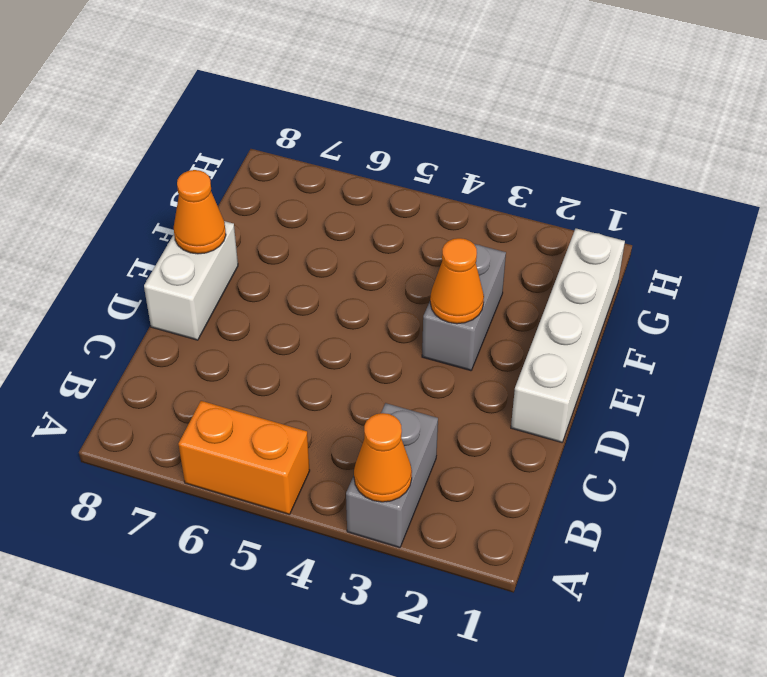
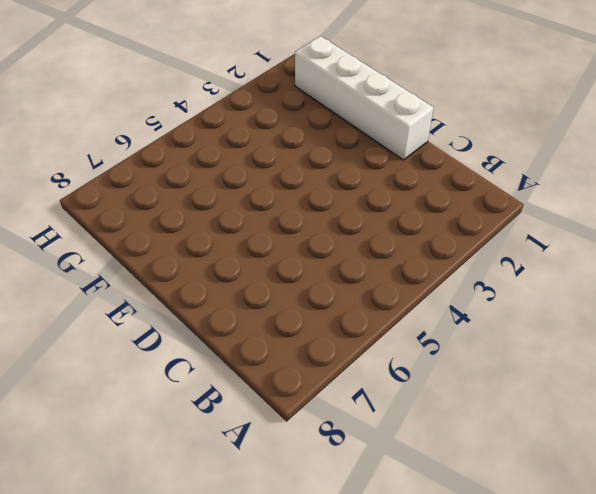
none -> grey 1x2 brick [346,403,438,548]
none -> orange 1x2 brick [179,401,310,514]

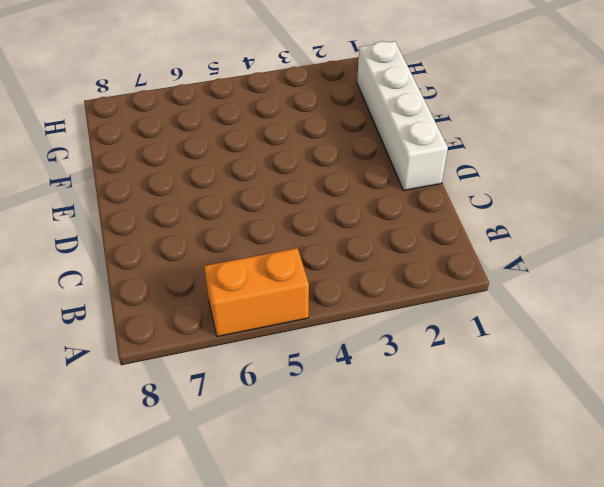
none -> grey 1x2 brick [346,403,438,548]
none -> white 1x2 brick [144,221,238,340]

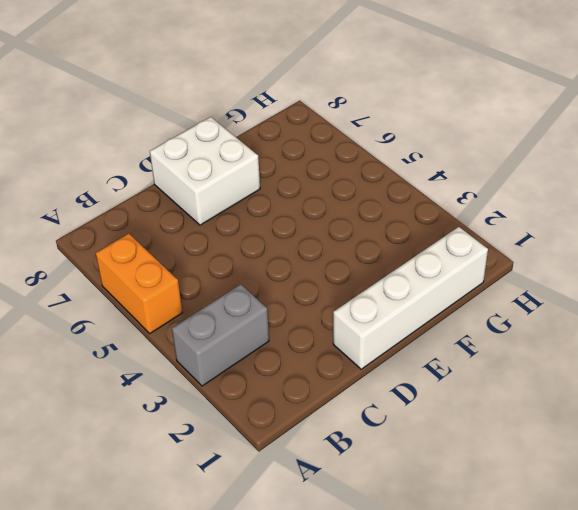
white 2x2 brick [150,117,260,225] -> white 1x2 brick [144,221,238,340]
none -> grey 1x2 brick [422,244,506,371]
none -> orange 1x1 cone [354,413,412,502]

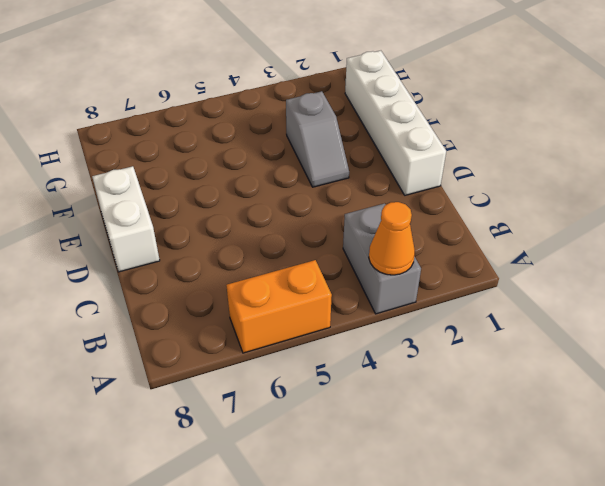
grey 1x2 slope [286,91,349,187] -> grey 1x2 brick [422,244,506,371]
none -> orange 1x1 cone [430,238,484,324]
none -> orange 1x1 cone [174,170,226,254]

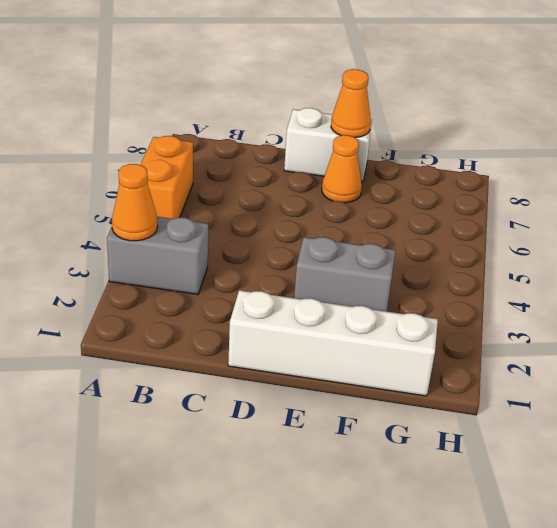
orange 1x1 cone [322,135,362,203] -> orange 1x1 cone moved to [430,238,484,324]

